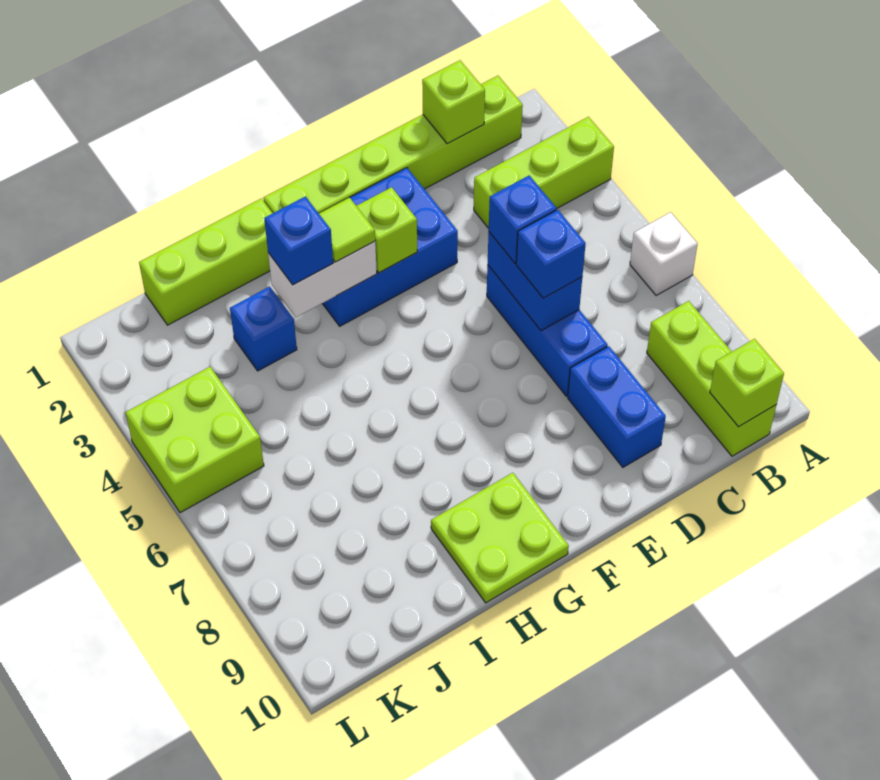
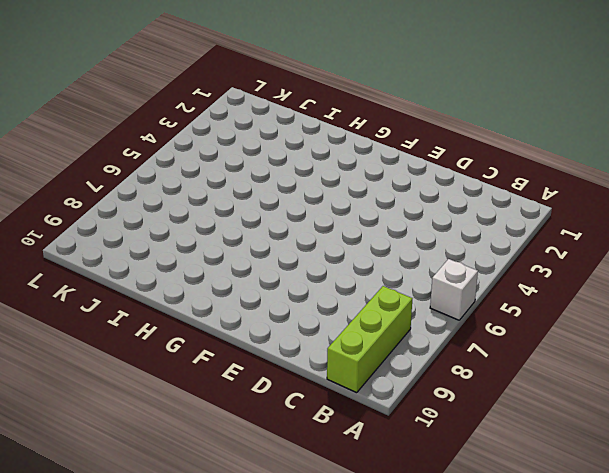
none -> lime 1x3 brick [474,117,614,228]
none -> lime 1x6 brick [264,76,523,213]
none -> blue 1x3 brick [487,265,608,396]

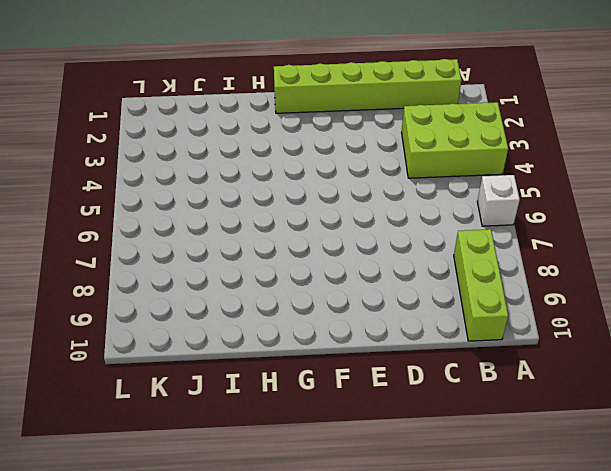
lime 2x3 brick [402,102,508,178] -> lime 1x3 brick [474,117,614,228]
none -> blue 1x3 brick [487,265,608,396]
none -> blue 1x2 brick [568,346,666,467]
none -> blue 2x3 brick [322,168,458,326]

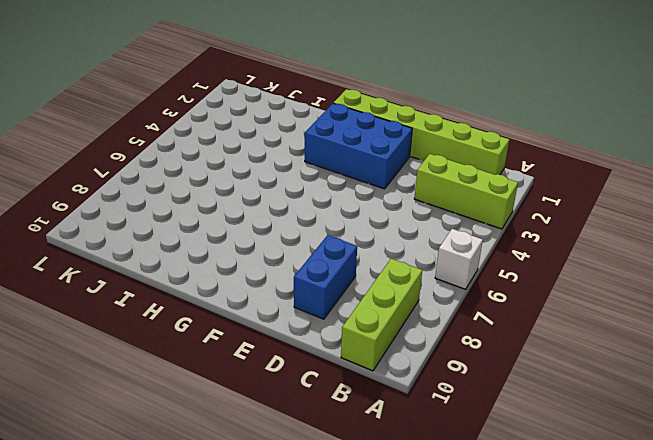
none -> blue 1x3 brick [487,265,608,396]
none -> lime 2x2 plate [431,473,569,603]
none -> lime 1x3 brick [139,199,273,325]

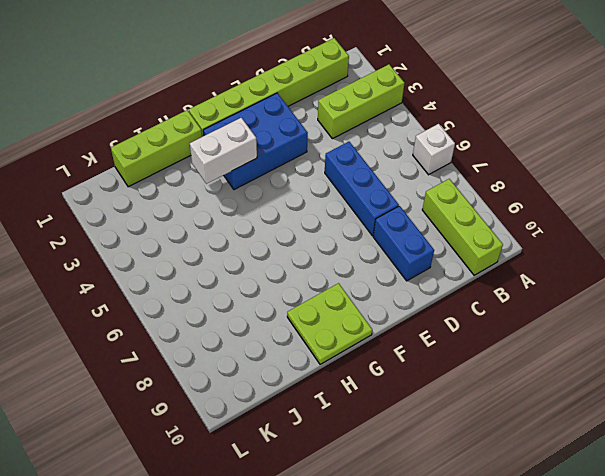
none -> blue 1x1 brick [230,287,297,371]
none -> lime 2x2 brick [125,367,264,513]
none -> lime 1x1 brick [710,339,784,427]

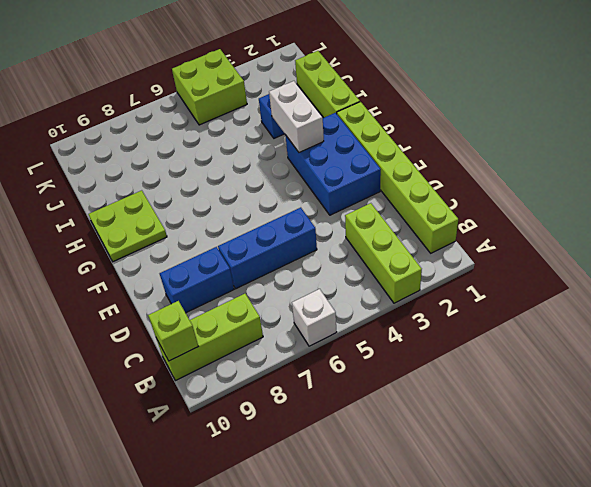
none -> lime 1x1 brick [422,60,485,144]
none -> blue 1x2 brick [488,232,582,331]
none -> lime 1x1 brick [357,187,417,273]

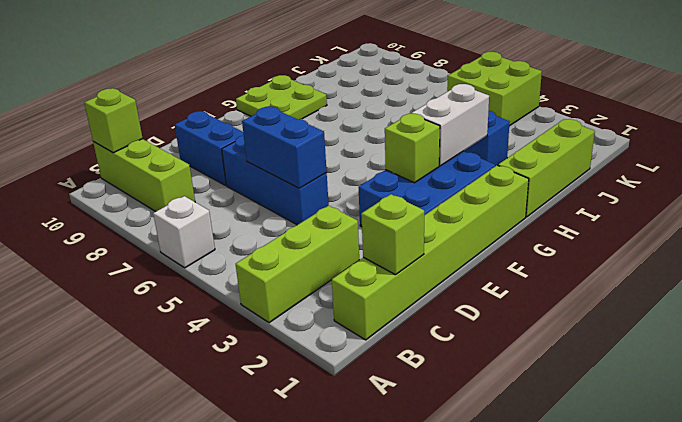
none -> blue 1x1 brick [489,175,557,263]
none -> blue 1x1 brick [516,210,586,298]
none -> lime 1x1 tile [319,198,375,262]

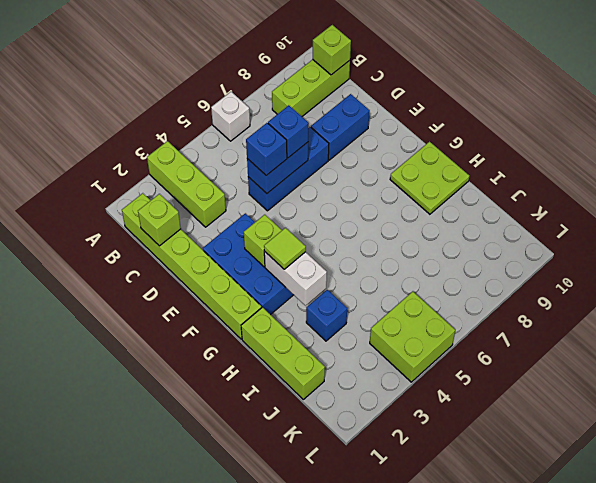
none -> blue 1x1 brick [264,196,333,285]

